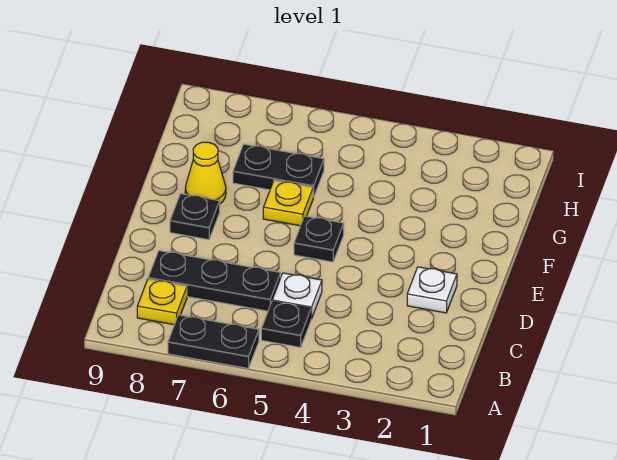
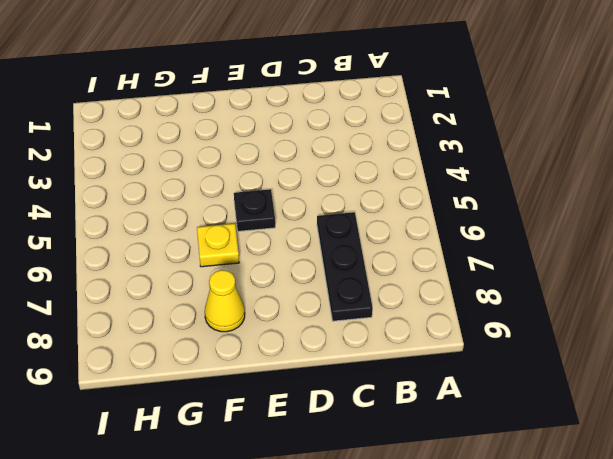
none -> black 1x2 plate [168,315,259,368]
none -> black 1x1 plate [261,301,311,347]

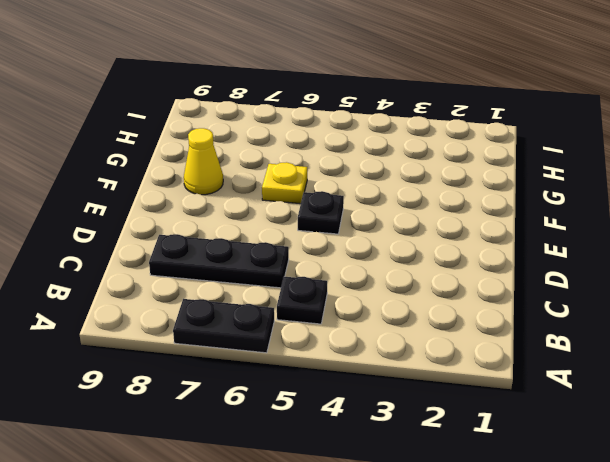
none -> yellow 1x1 plate [137,279,187,325]
none -> white 1x1 plate [272,273,322,319]

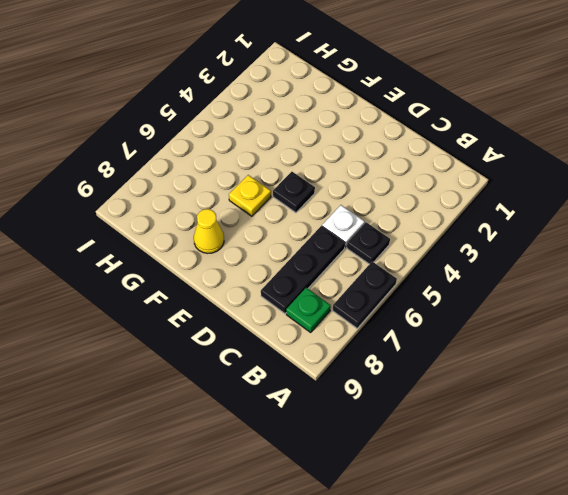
green 1x1 plate [286,288,331,332] -> yellow 1x1 plate [137,279,187,325]
none -> white 1x1 plate [407,267,457,313]
none -> black 1x1 plate [170,194,220,240]

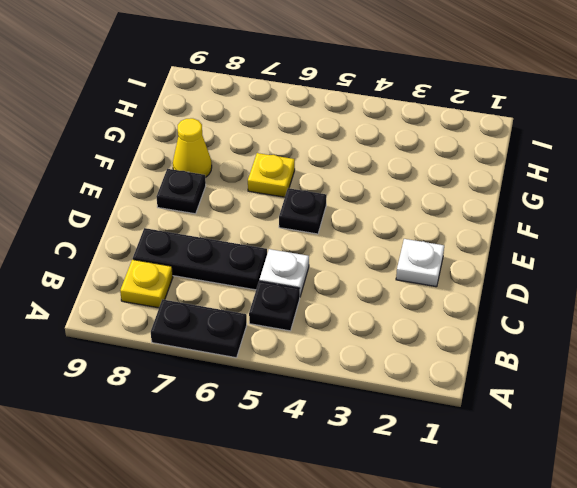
none -> black 1x2 plate [233,144,324,197]

